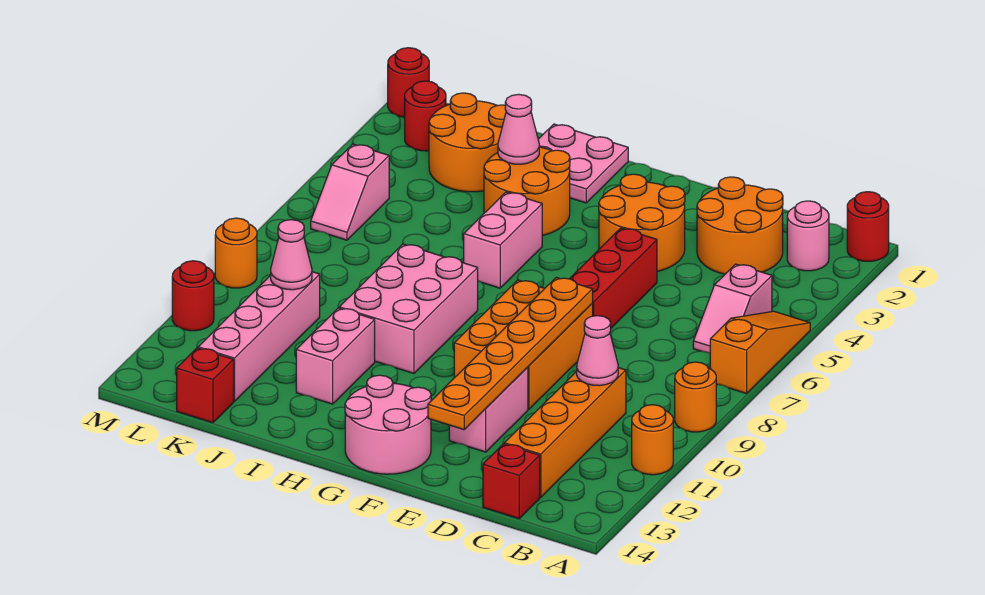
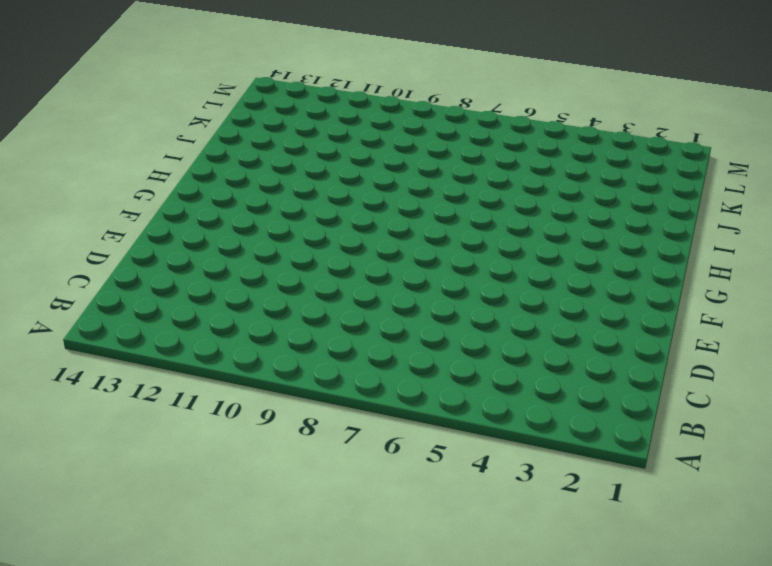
none -> red 1x1 round brick [847,192,889,261]
none -> orange 1x3 slope [710,311,810,394]
none -> orange 1x1 round brick [675,362,717,432]
none -> orange 1x1 round brick [632,405,673,475]

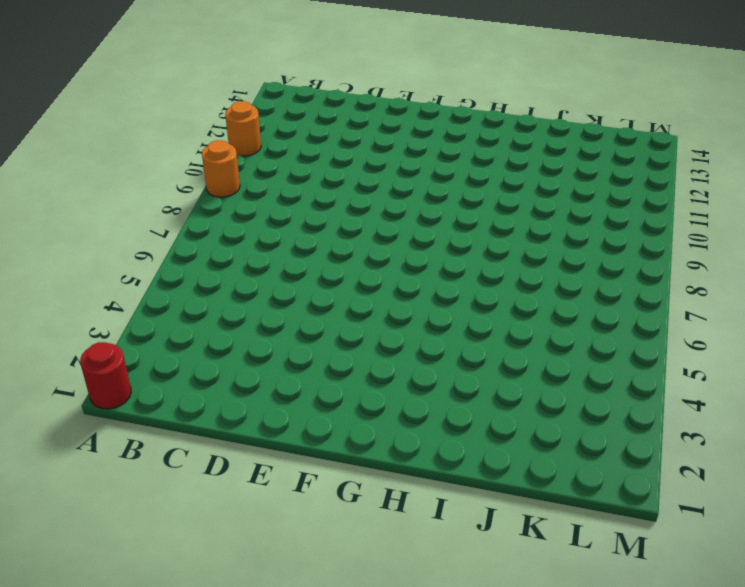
none -> orange 1x3 slope [710,311,810,394]
none -> pink 1x1 round brick [787,201,829,271]
none -> pink 1x2 slope [693,264,772,354]
none -> orange 2x2 round brick [697,177,783,274]

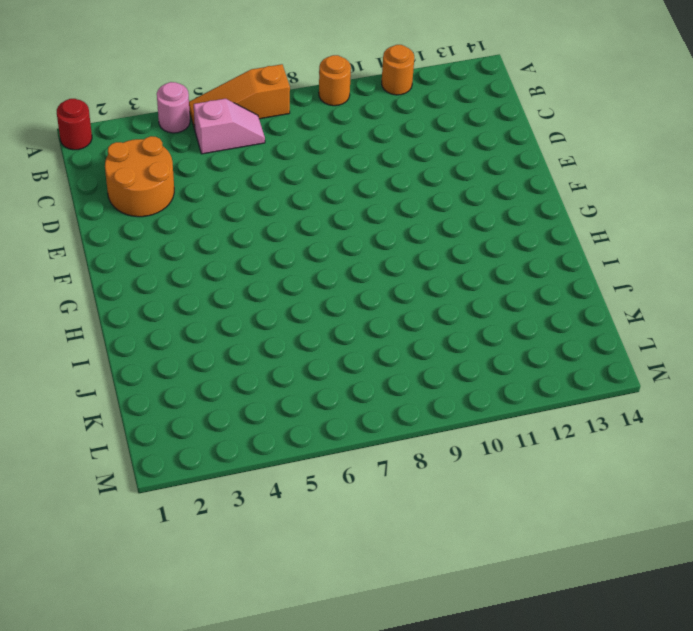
pink 1x1 round brick [157,82,190,133] -> pink 1x1 round brick moved to [787,201,829,271]
none -> orange 1x4 brick [504,368,626,497]
none -> red 1x1 brick [483,444,540,519]
none -> orange 2x2 round brick [599,174,685,271]
none -> red 1x3 brick [570,228,657,328]

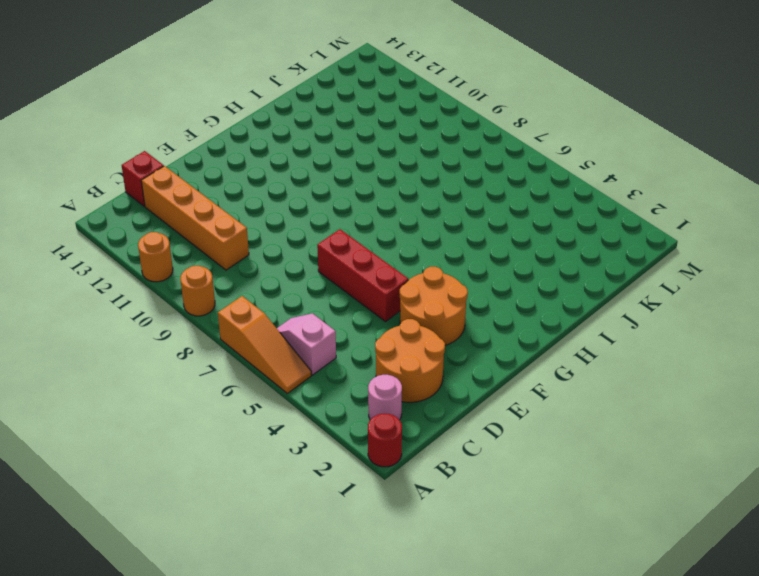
none -> orange 2x3 brick [454,280,593,409]
none -> pink 1x2 brick [449,367,528,452]
none -> pink 2x2 round brick [345,375,431,474]
none -> pink 2x2 plate [538,124,628,203]

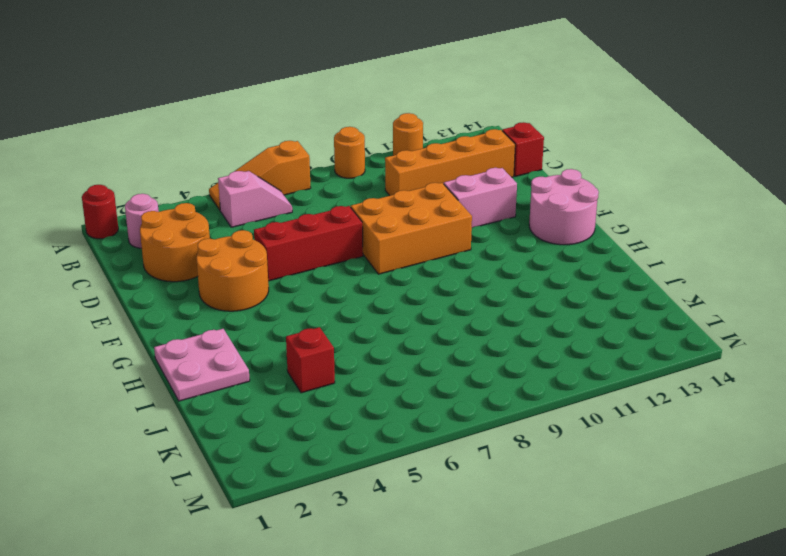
red 1x1 brick [286,327,335,393] -> red 1x1 brick moved to [177,348,234,423]
none -> orange 2x2 round brick [484,147,570,235]
none -> pink 1x2 brick [464,192,542,288]
none -> pink 2x3 brick [339,244,478,373]
none -> pink 1x2 brick [296,308,375,404]

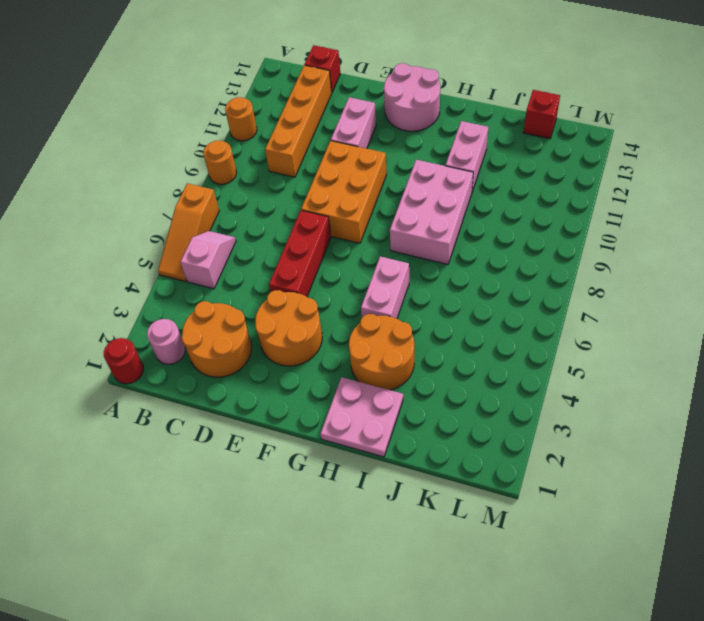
none -> orange 2x2 round brick [429,93,506,192]
none -> pink 1x4 brick [198,272,320,401]
none -> red 1x1 round brick [405,81,446,151]
none -> pink 1x2 slope [311,144,389,240]

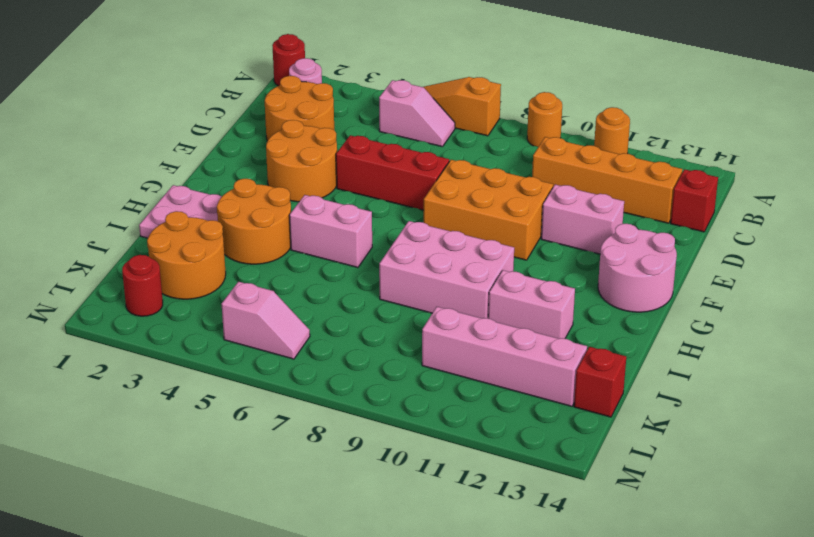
none -> red 1x1 round brick [388,48,429,117]
none -> orange 1x1 round brick [215,218,257,288]
none -> red 1x1 round brick [172,261,214,331]
none -> pink 1x1 cone [577,316,618,386]

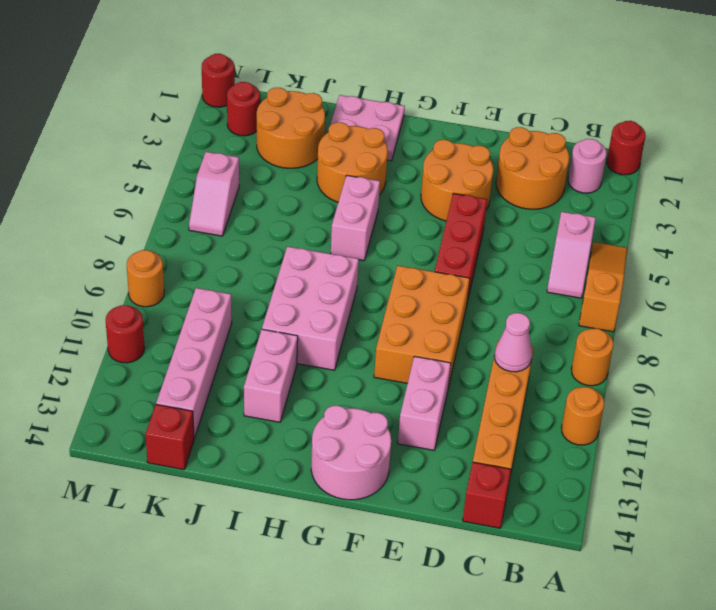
none -> orange 1x6 plate [428,277,593,430]
none -> pink 1x1 cone [498,94,539,164]
none -> pink 1x1 cone [271,220,312,290]

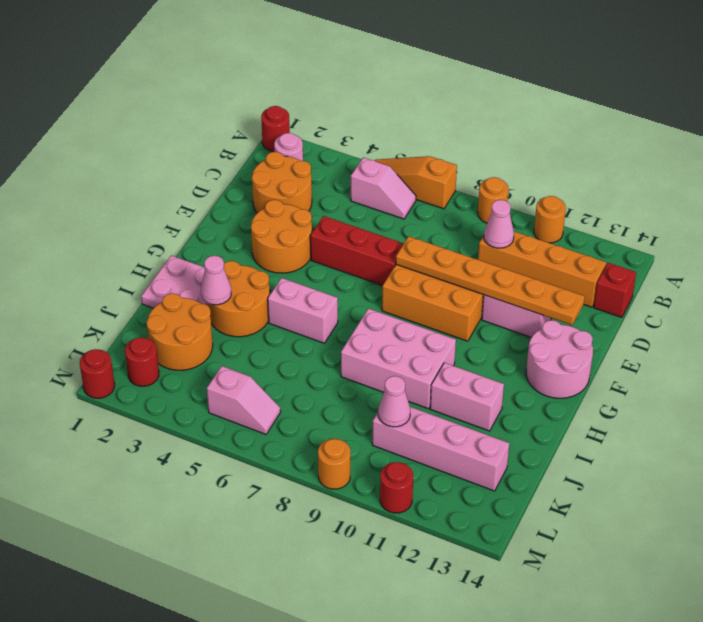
none -> red 1x1 brick [177,348,234,423]

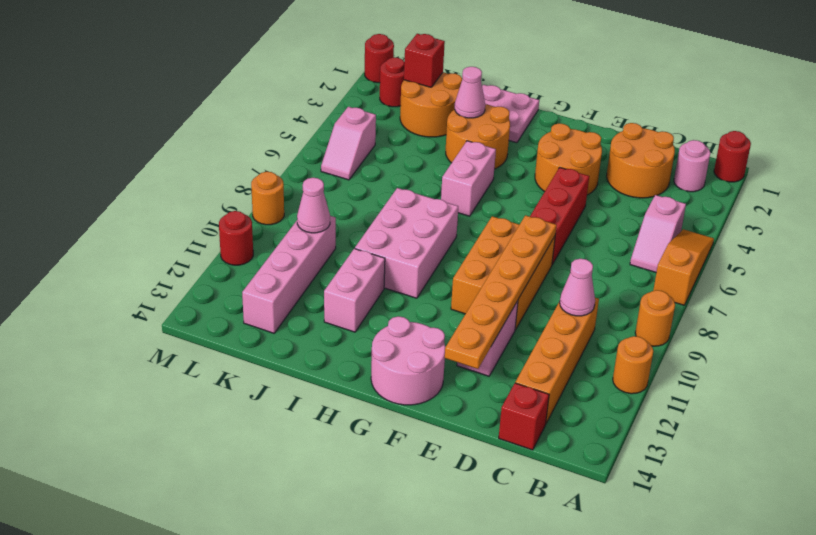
red 1x1 brick [404,34,445,87] -> red 1x1 brick moved to [177,348,234,423]

